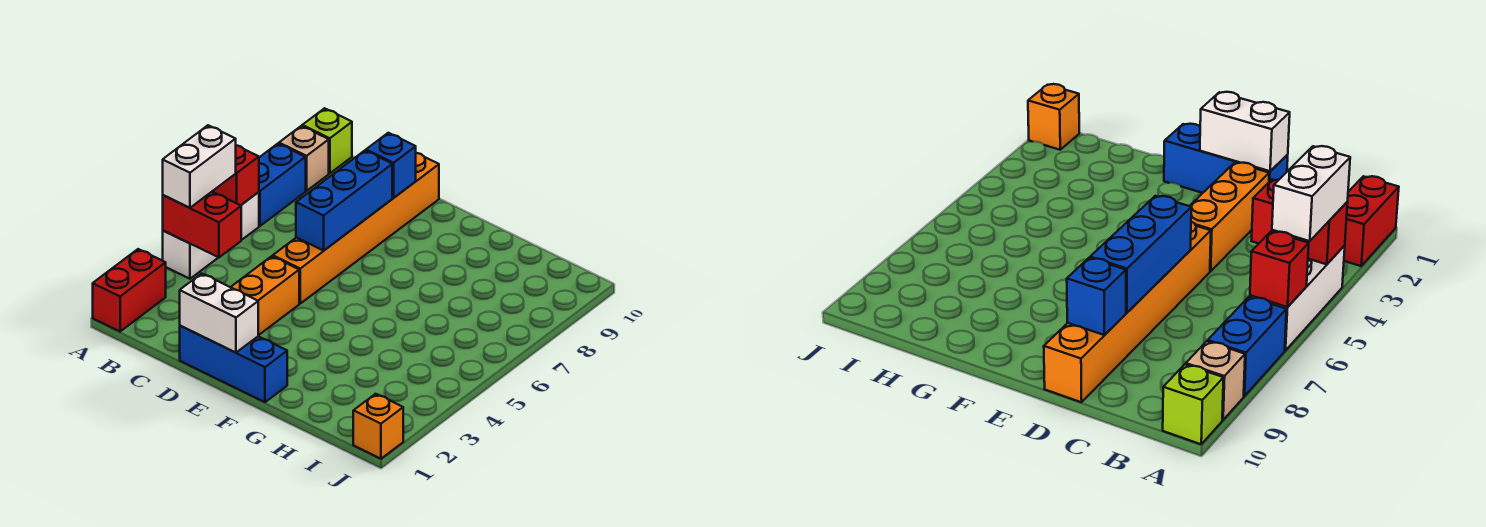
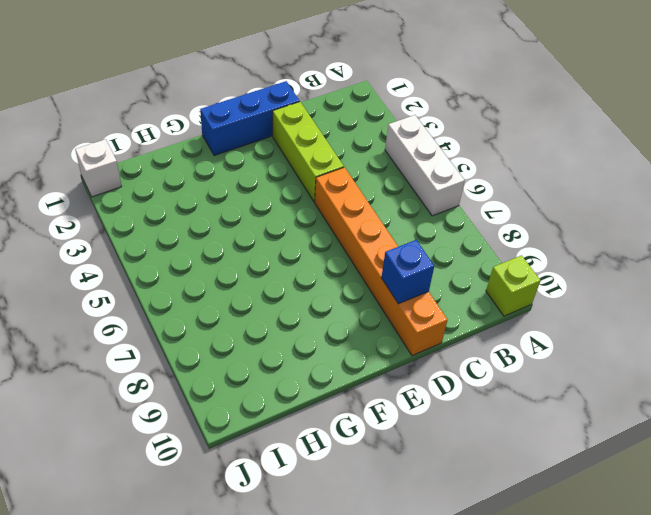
lime 1x3 brick [273,102,344,202] -> orange 1x3 brick [231,256,299,335]
white 1x1 brick [75,139,122,197] -> orange 1x1 brick [353,394,403,459]
none -> red 1x2 brick [93,249,166,331]
none -> blue 1x2 brick [259,144,306,226]
none -> tan 1x1 brick [279,126,329,191]

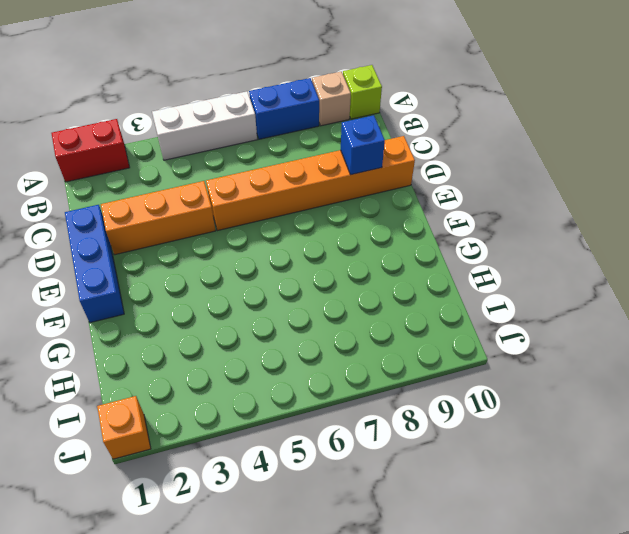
none -> red 1x2 brick [163,192,241,258]
none -> red 1x1 brick [212,145,259,205]
none -> white 1x2 brick [180,273,258,353]

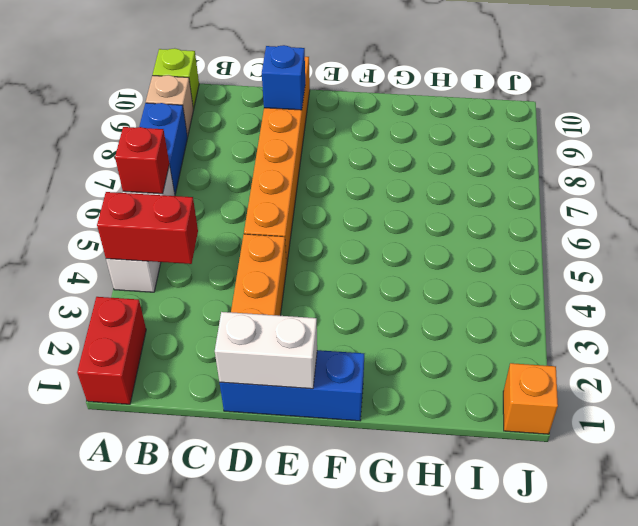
none -> blue 1x3 brick [296,151,392,251]
none -> white 1x2 brick [163,125,236,208]

